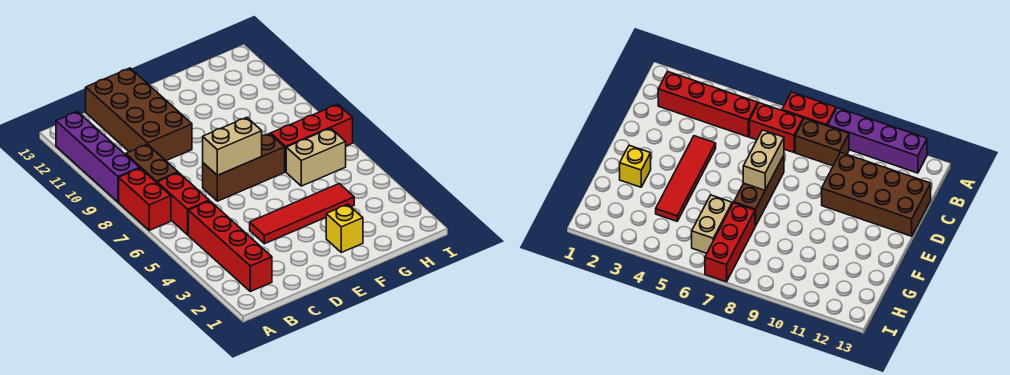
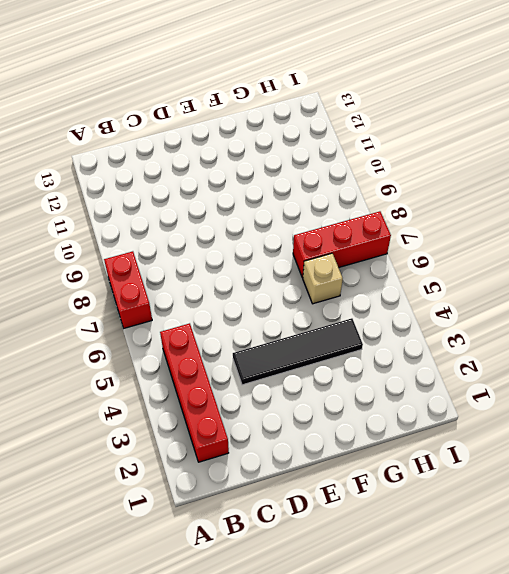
black 1x4 tile [233,318,363,385] -> red 1x4 tile [250,184,354,244]
tan 1x1 brick [303,253,343,304] -> tan 1x2 brick [286,128,346,186]
none -> purple 1x4 brick [56,112,139,202]
none -> red 1x2 brick [157,173,209,235]
none -> brown 1x2 brick [126,144,178,183]

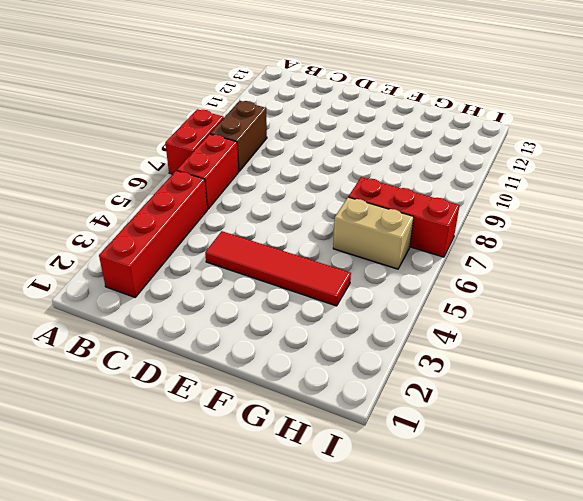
none -> purple 1x4 brick [56,112,139,202]
none -> brown 2x4 brick [86,68,192,161]
none -> brown 1x3 brick [203,134,285,201]

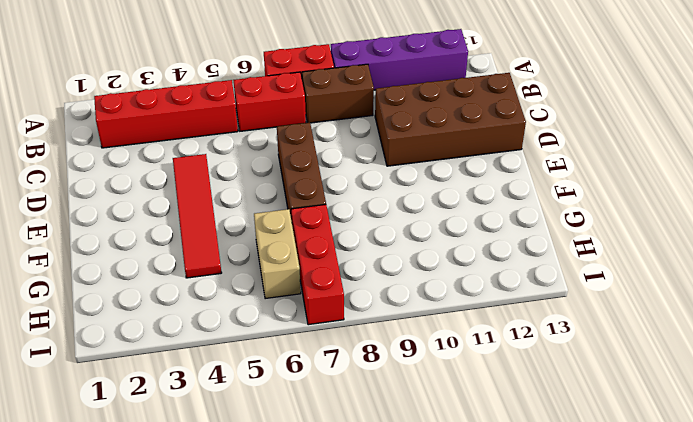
none -> yellow 1x1 brick [326,204,363,252]
none -> tan 1x2 brick [203,117,262,175]

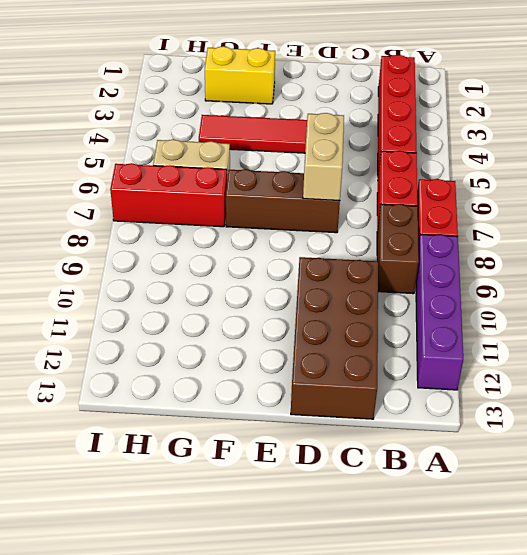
tan 1x2 brick [303,113,344,201] -> tan 1x2 brick turned to [203,117,262,175]
yellow 1x2 brick [205,46,275,104] -> yellow 1x1 brick [326,204,363,252]

